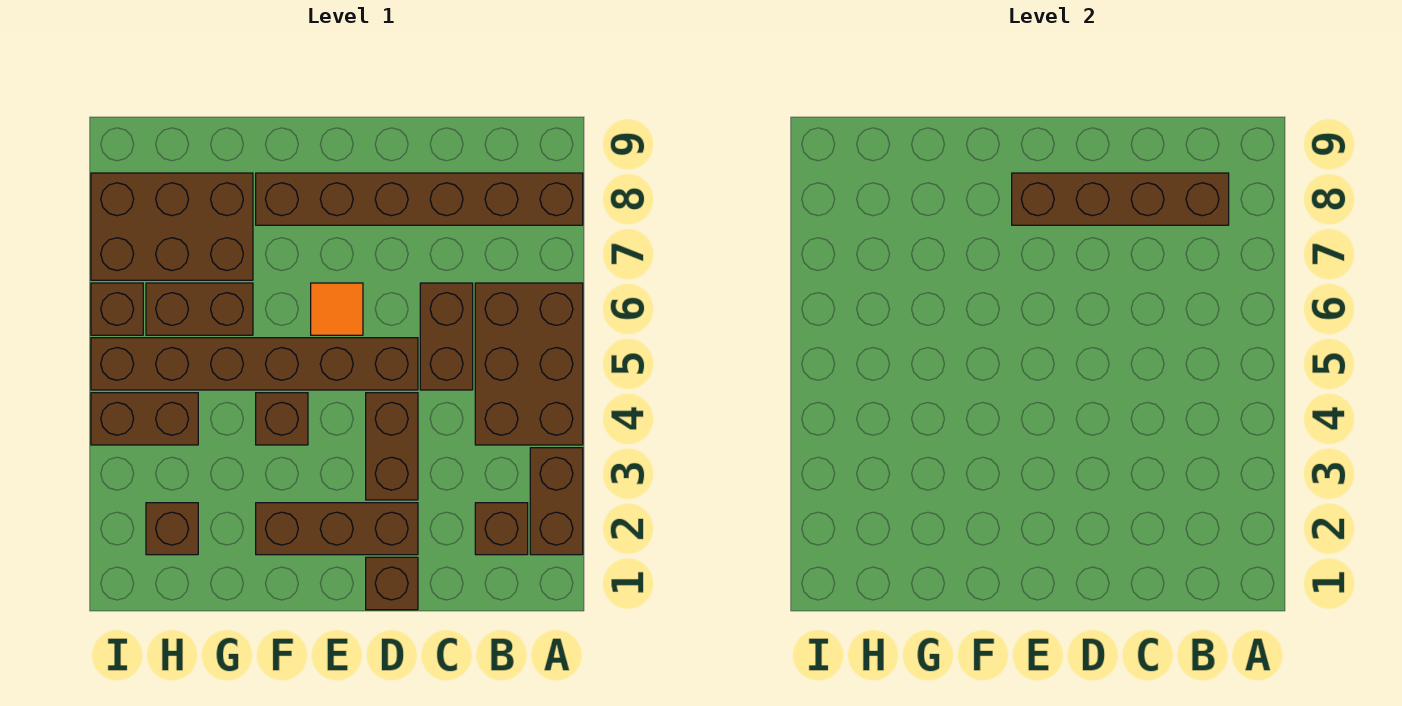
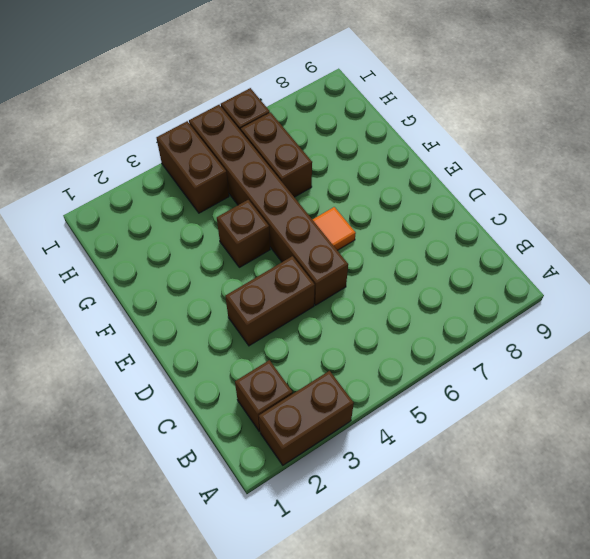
none -> brown 2x3 brick [475,283,583,445]
none -> brown 1x6 brick [256,173,583,225]
none -> brown 1x2 brick [420,283,473,390]

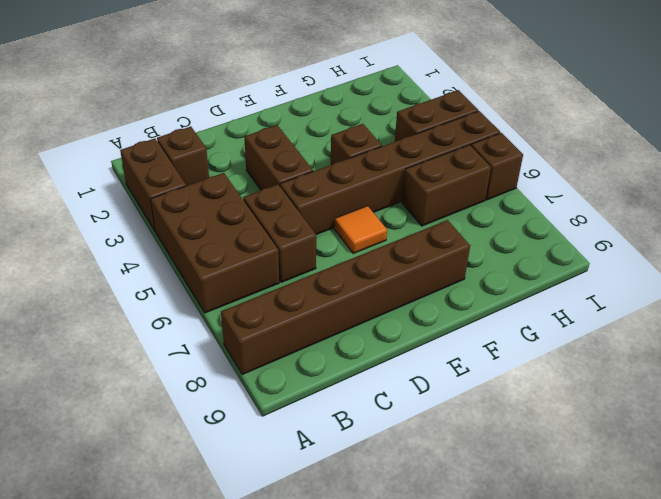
none -> brown 1x1 brick [366,557,418,610]
none -> brown 1x3 brick [256,503,418,555]
none -> brown 2x3 brick [91,173,253,280]

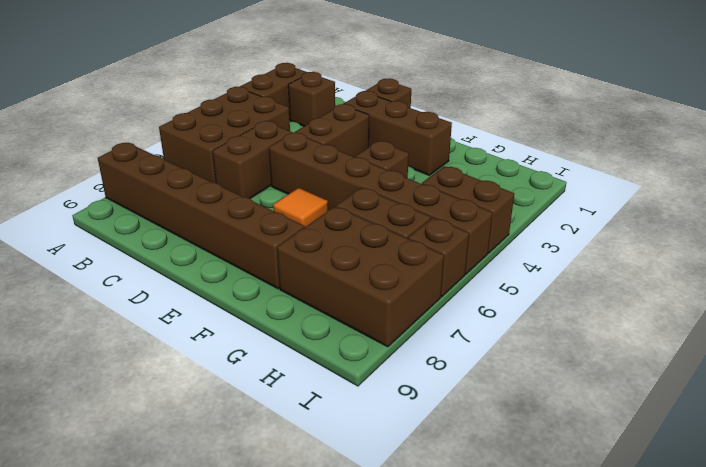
none -> brown 1x1 brick [146,503,198,555]
none -> brown 1x4 brick [1012,173,1229,225]

